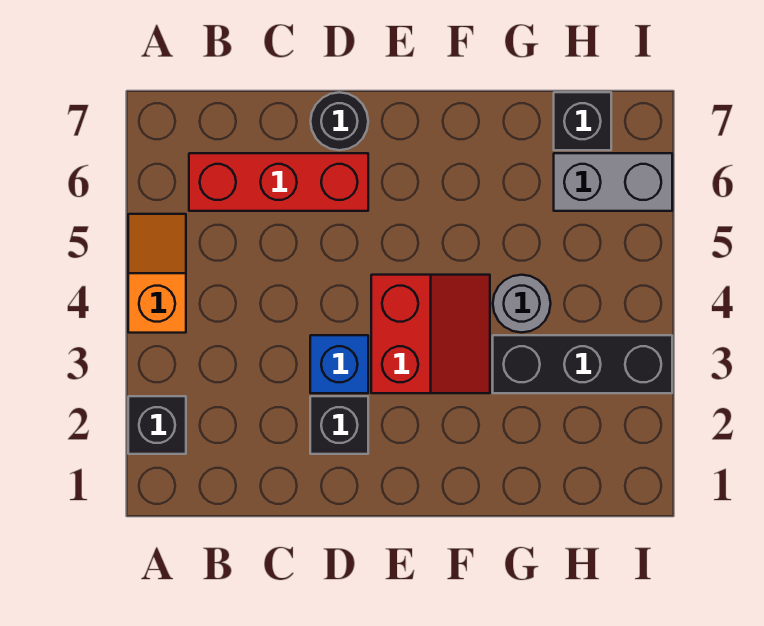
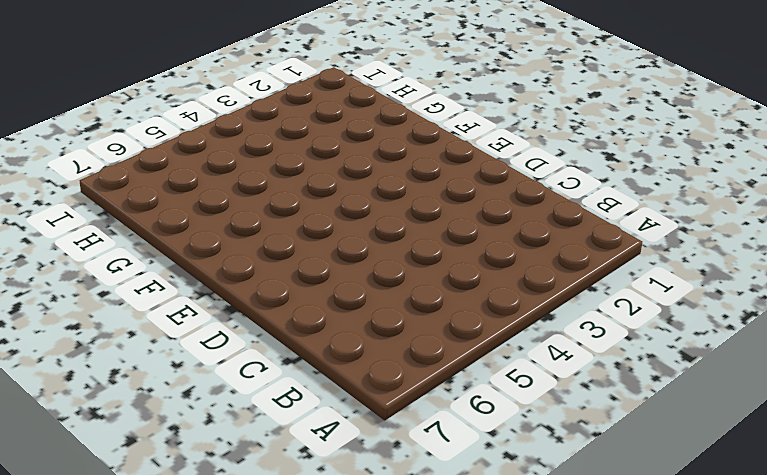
none -> black 1x1 brick [128,396,186,454]
none -> orange 1x2 slope [128,214,186,333]

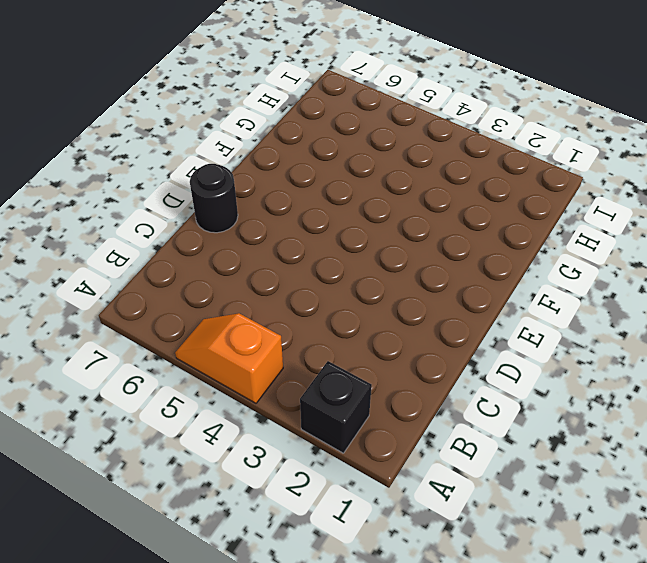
none -> red 1x3 brick [189,153,368,211]
none -> black 1x1 brick [310,396,368,454]

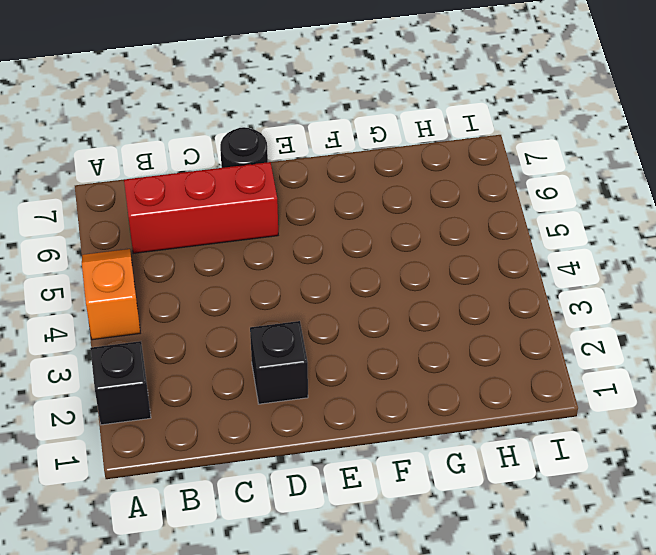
none -> blue 1x1 brick [310,335,368,393]
none -> red 2x2 slope [371,275,490,393]

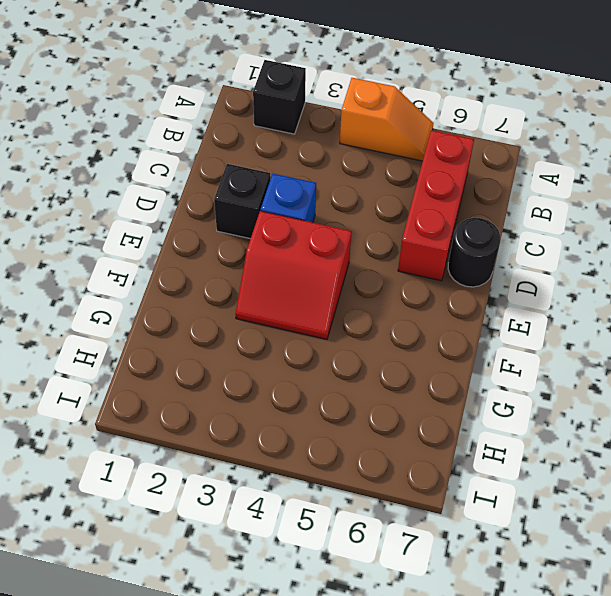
none -> black 1x3 brick [493,335,672,393]
none -> grey 1x1 round brick [493,275,551,333]

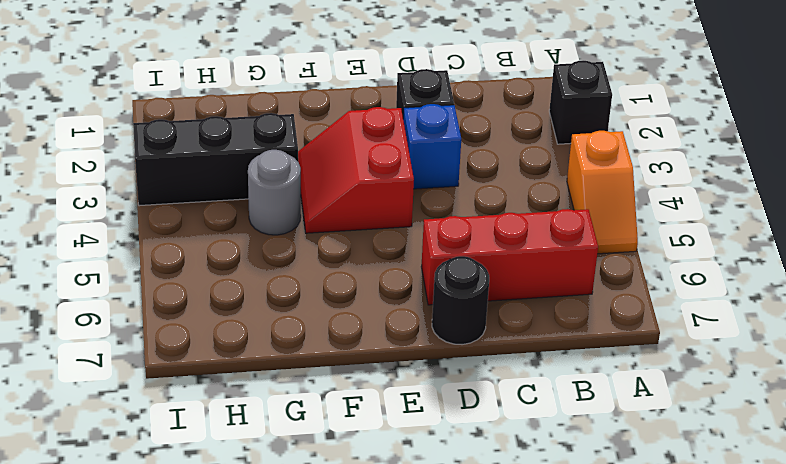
none -> grey 1x2 brick [554,153,672,211]
none -> black 1x1 brick [554,92,611,150]

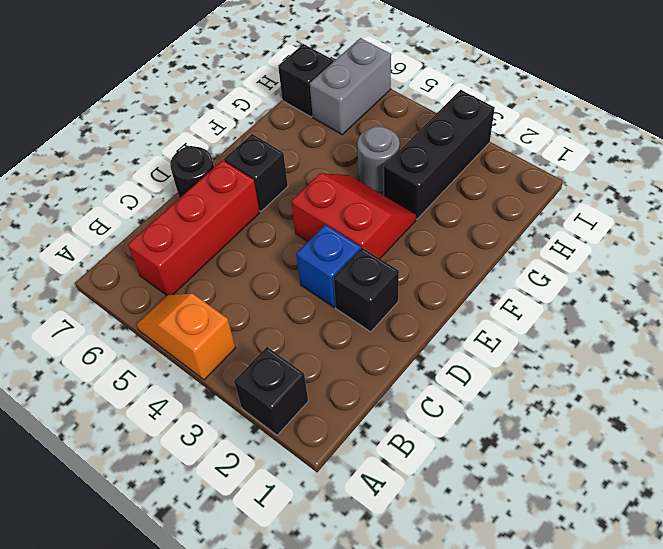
black 1x1 brick [224,134,288,211] -> none

